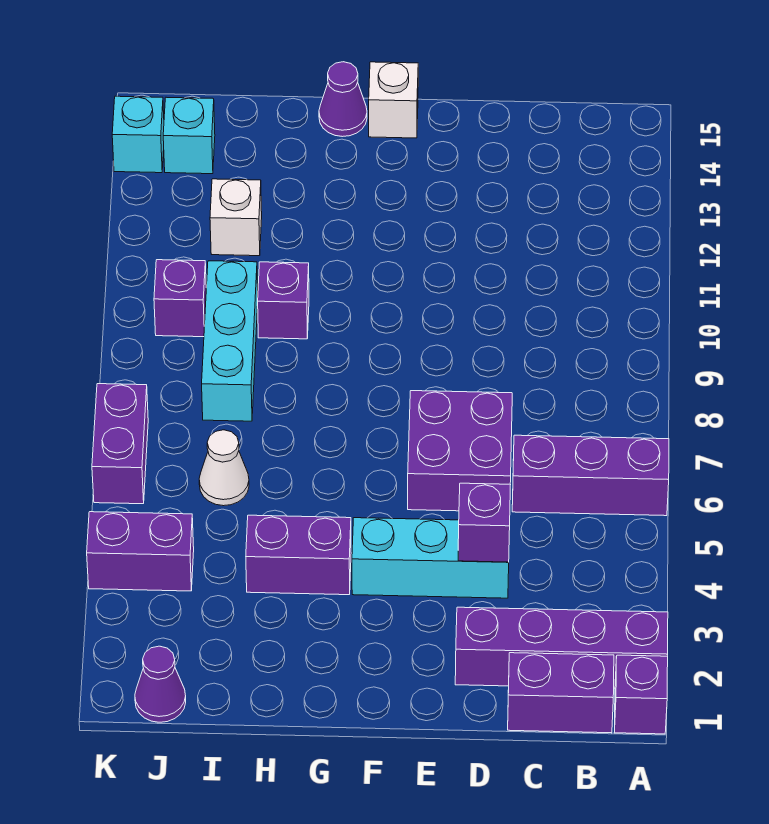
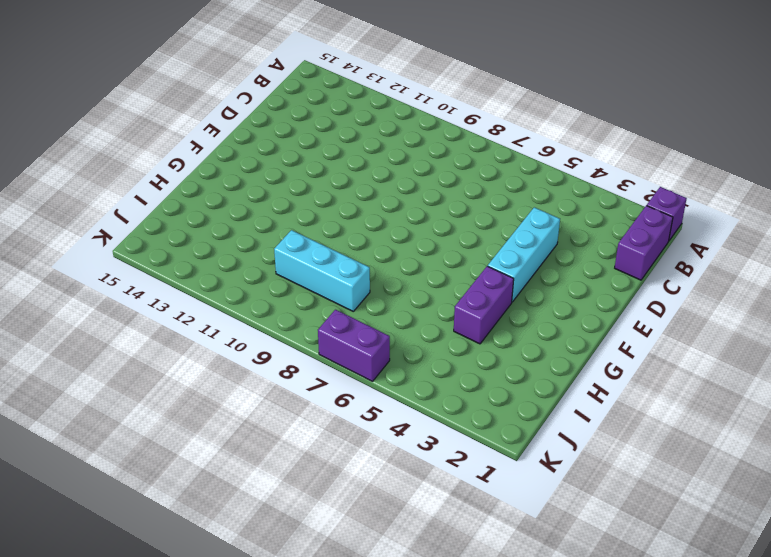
none -> purple 1x4 brick [455,607,668,688]
none -> purple 1x3 brick [512,435,669,516]
none -> purple 2x2 brick [408,391,512,511]

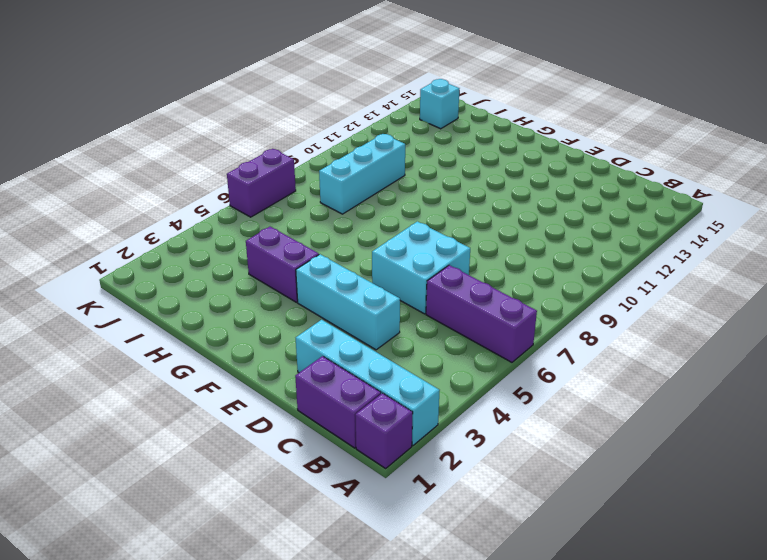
cyan 1x4 brick [296,320,440,445] -> purple 1x4 brick [455,607,668,688]
cyan 2x2 brick [372,221,470,314] -> purple 2x2 brick [408,391,512,511]
none -> white 1x1 brick [369,62,418,138]
none -> purple 1x1 cone [319,62,367,137]
none -> purple 1x1 brick [258,262,309,339]

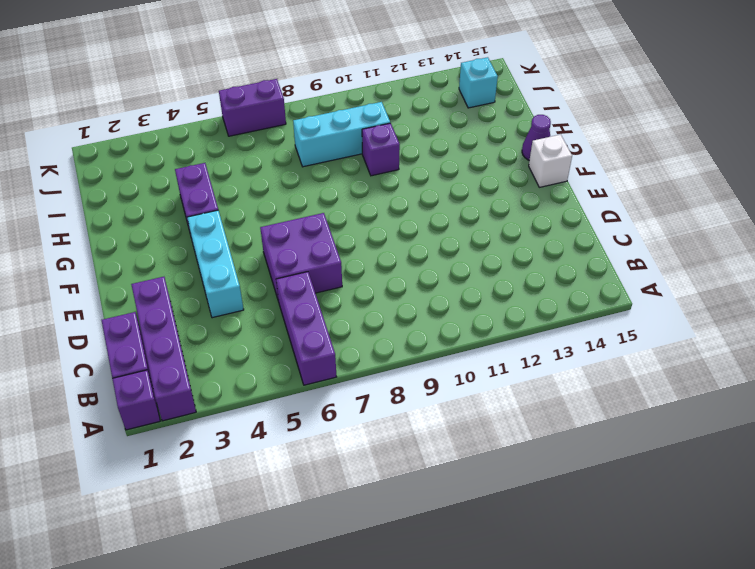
none -> white 1x1 cone [199,430,249,506]
none -> white 1x1 brick [210,179,262,256]
none -> purple 1x1 cone [135,646,186,722]

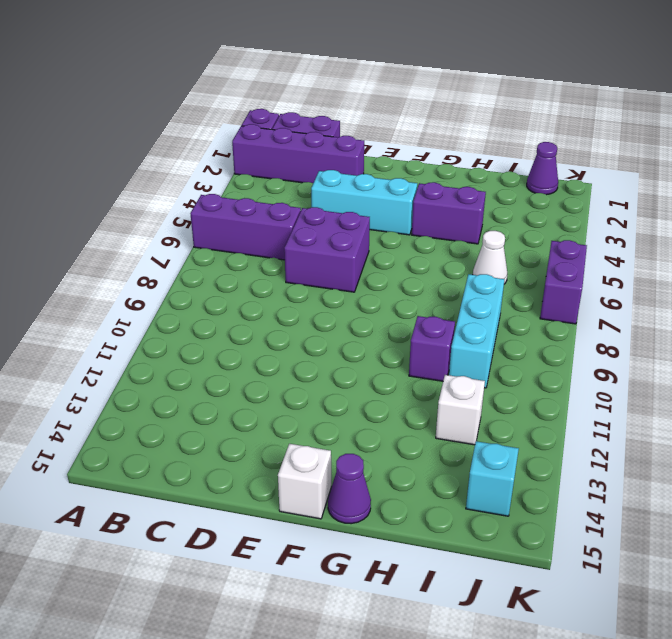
none -> purple 1x2 brick [87,512,194,591]
none -> purple 1x1 brick [154,260,206,337]
none -> cyan 1x1 brick [112,96,164,173]

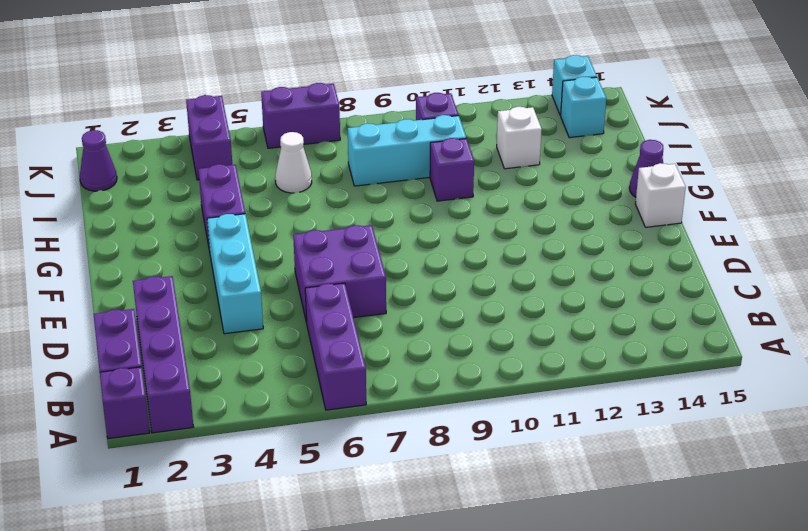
none -> purple 1x1 brick [458,483,511,562]

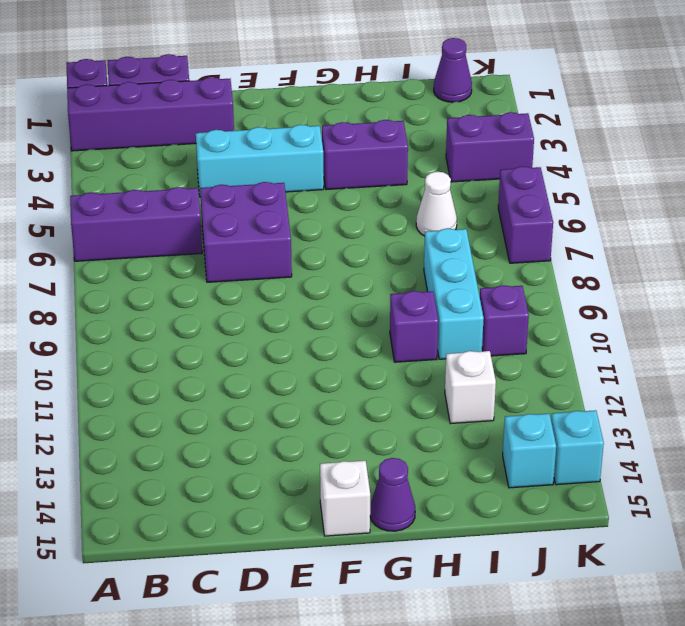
none -> purple 1x1 brick [458,483,511,562]

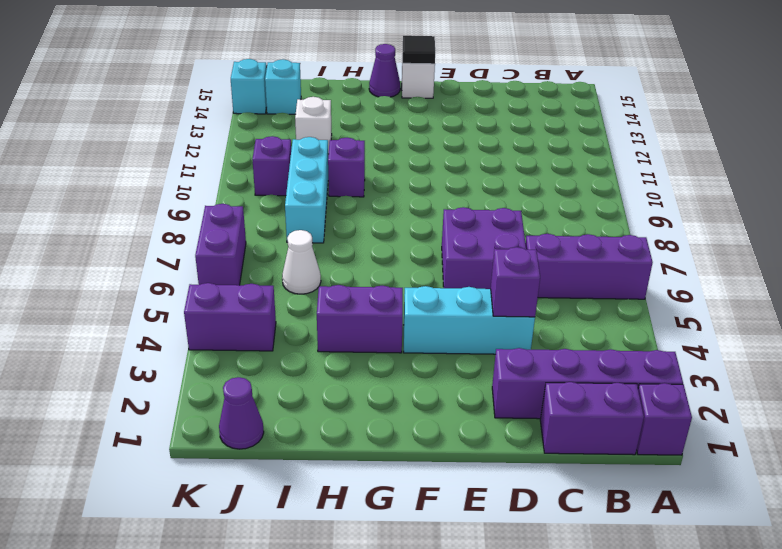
black 1x1 tile [403,36,435,64] -> none

